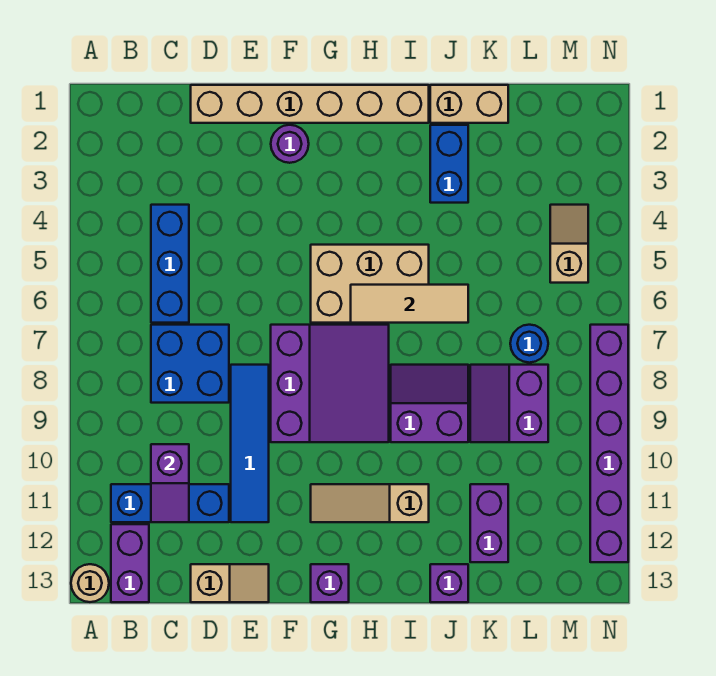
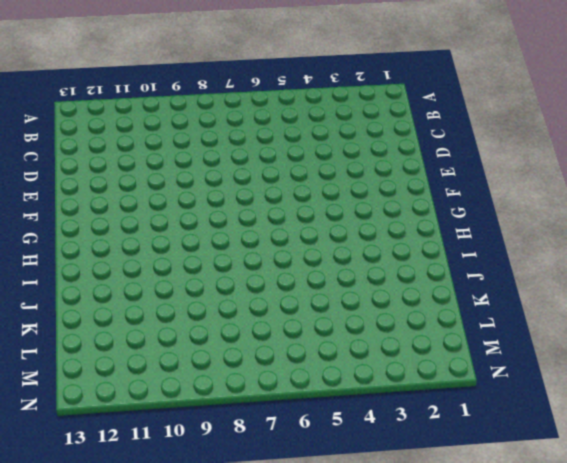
none -> tan 1x1 round brick [71,564,109,602]
none -> blue 1x3 brick [111,484,229,522]
none -> purple 1x2 brick [111,524,149,602]

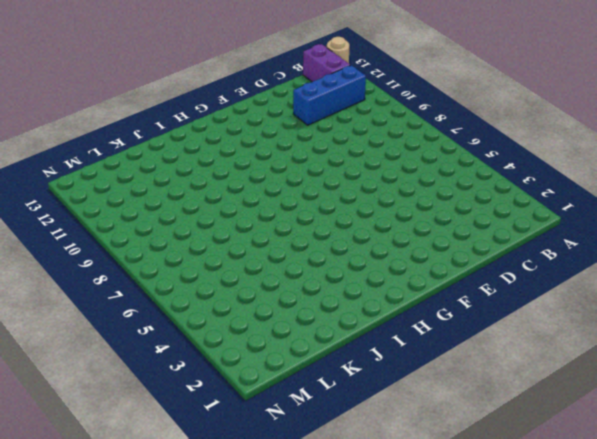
none -> blue 1x3 brick [151,205,189,323]
none -> blue 2x2 brick [151,325,229,403]
none -> tan 1x6 brick [191,85,429,123]

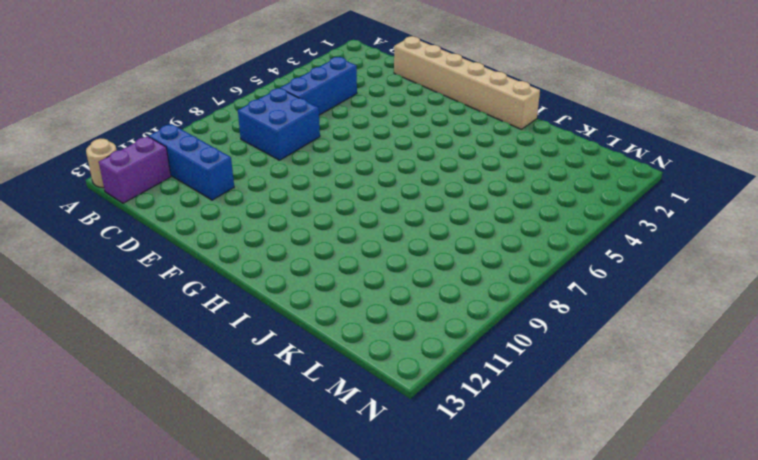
none -> tan 1x2 slope [191,564,269,602]
none -> blue 1x4 tile [231,365,269,522]
none -> purple 1x1 round brick [271,125,309,163]

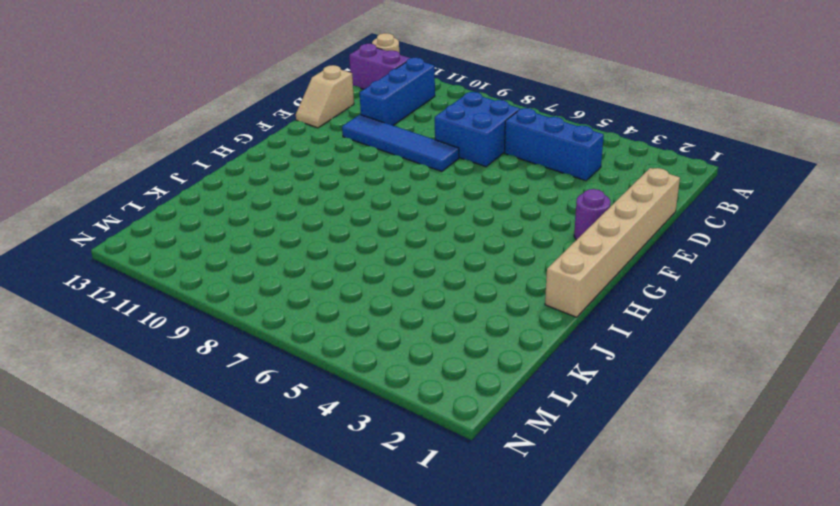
none -> purple 3x3 slope [271,325,389,442]
none -> tan 2x3 brick [311,245,429,323]
none -> tan 1x3 slope [311,484,429,522]

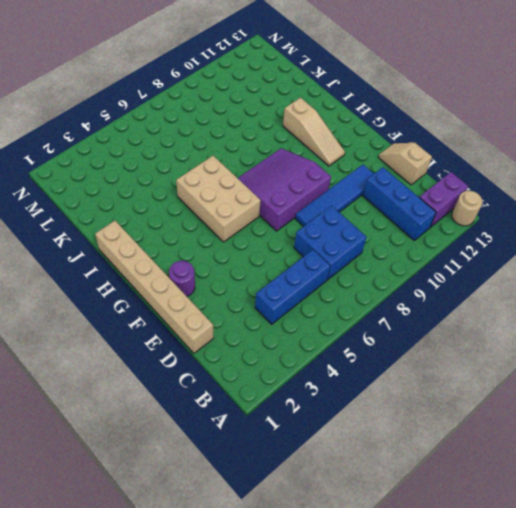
none -> purple 1x1 brick [311,564,349,602]
none -> purple 2x2 slope [391,365,468,442]
none -> tan 1x2 brick [430,85,508,123]

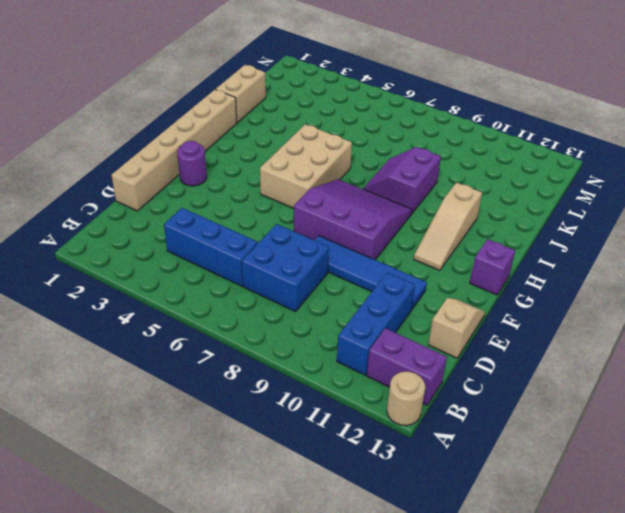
none -> blue 1x2 brick [430,125,468,203]
none -> purple 1x1 brick [430,564,468,602]
none -> purple 2x2 slope [470,365,548,442]

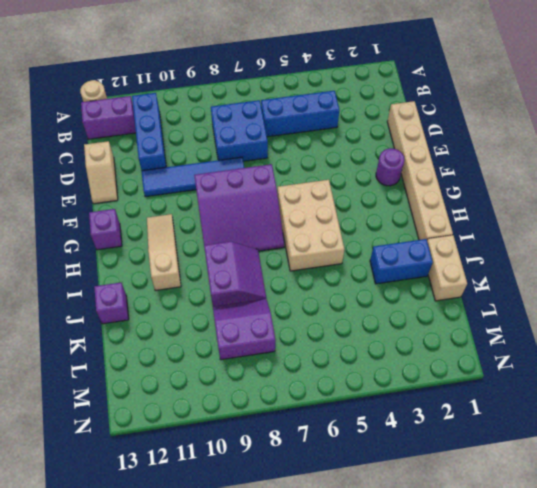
none -> purple 1x2 brick [470,484,508,562]
none -> blue 1x1 round brick [510,325,548,363]
none -> tan 1x2 slope [550,205,588,283]

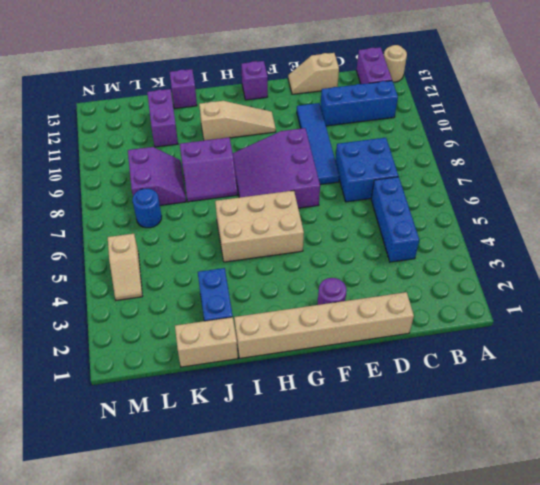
none -> purple 1x6 brick [590,325,628,562]
none -> purple 1x2 slope [151,444,189,522]
none -> tan 1x3 tile [351,285,468,323]

